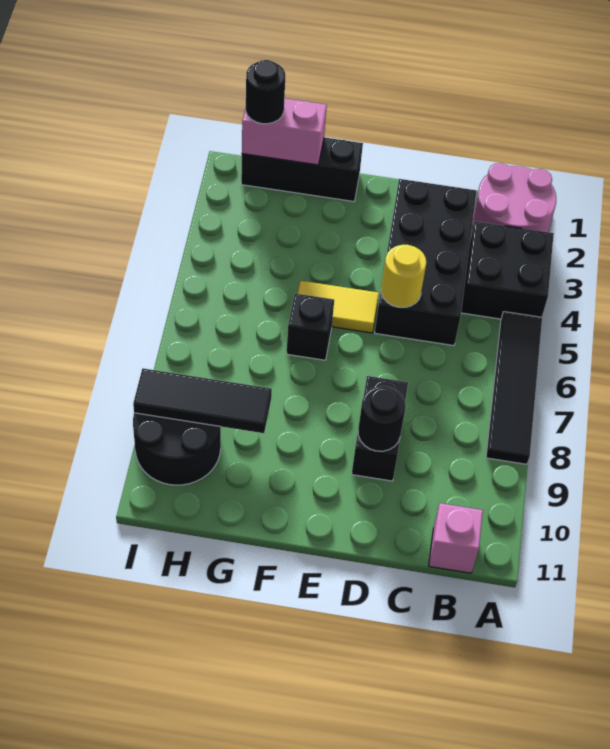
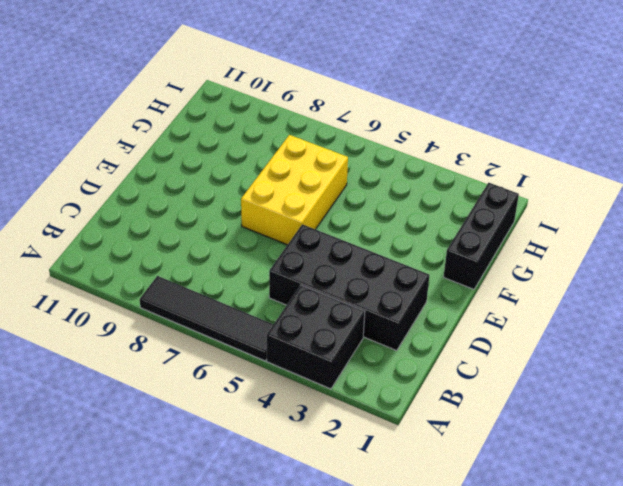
yellow 2x3 brick [241,135,348,245] -> black 1x1 brick [286,294,334,360]
none -> pink 2x2 round brick [472,163,556,232]
none -> pink 1x1 brick [429,503,483,573]
none -> black 1x2 brick [352,376,408,481]

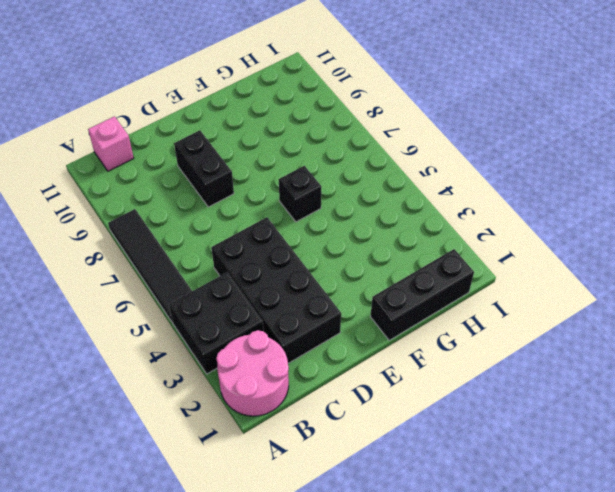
none -> yellow 1x2 tile [297,281,379,333]
none -> black 2x2 round brick [133,413,221,485]
none -> yellow 1x1 round brick [381,245,426,307]

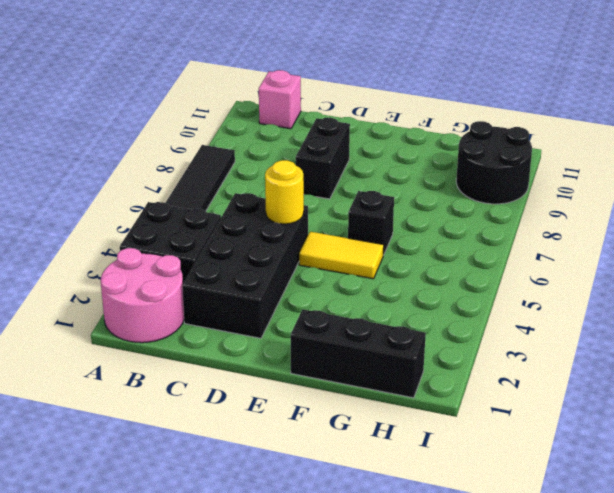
none -> black 1x1 round brick [358,386,406,451]
none -> pink 1x2 brick [242,98,327,165]
none -> black 1x3 tile [133,369,272,433]

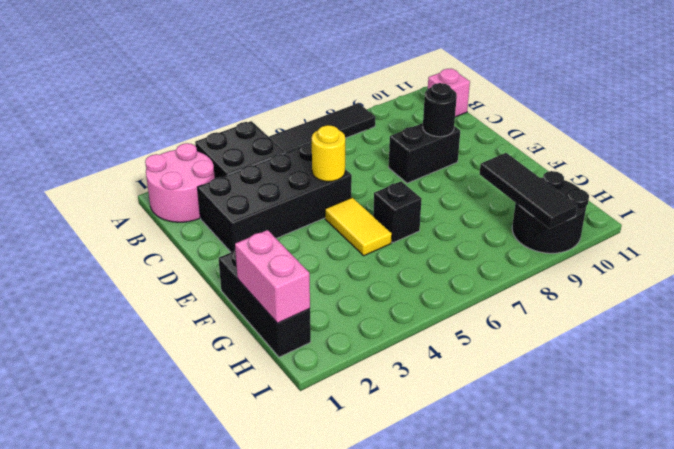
none -> black 1x1 round brick [246,60,285,124]

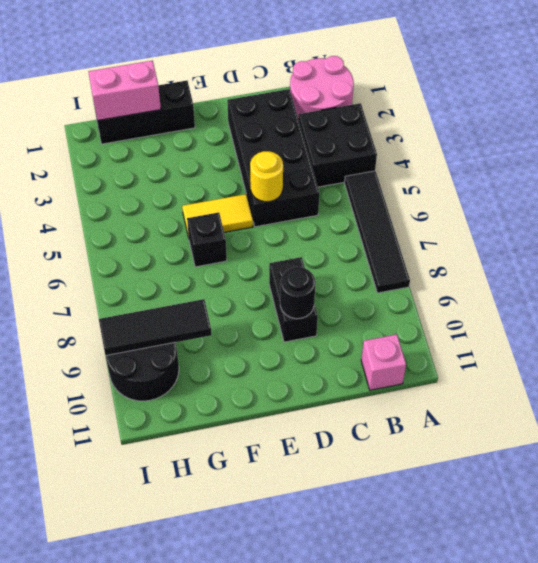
none -> black 1x1 round brick [246,60,285,124]

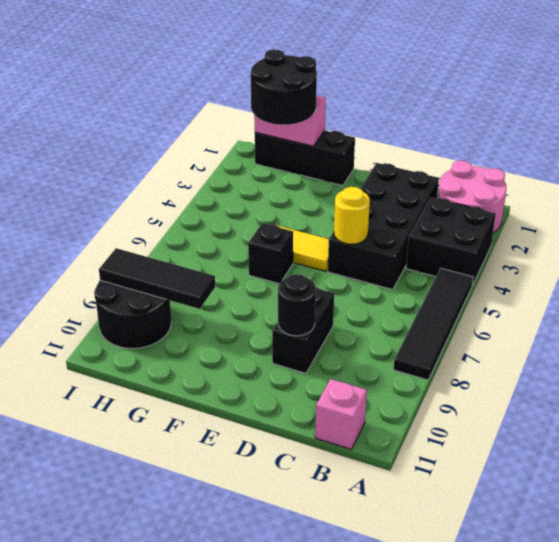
black 2x2 round brick [251,49,317,125] -> black 1x1 round brick [246,60,285,124]

